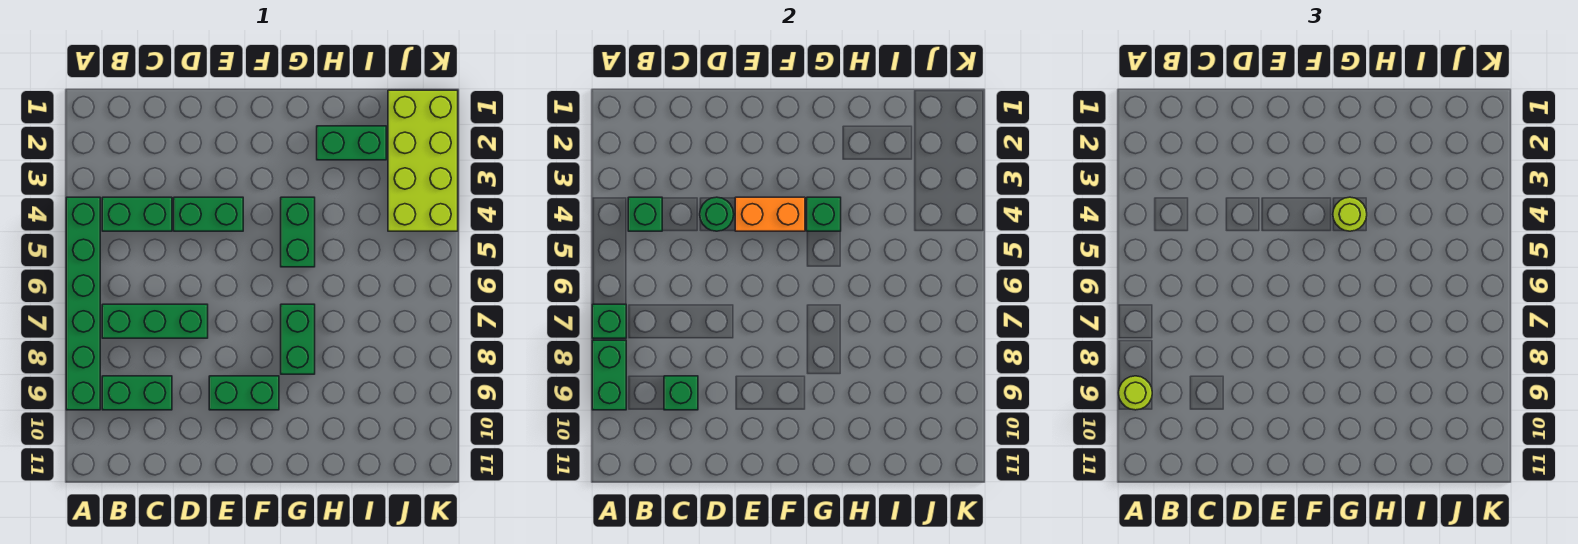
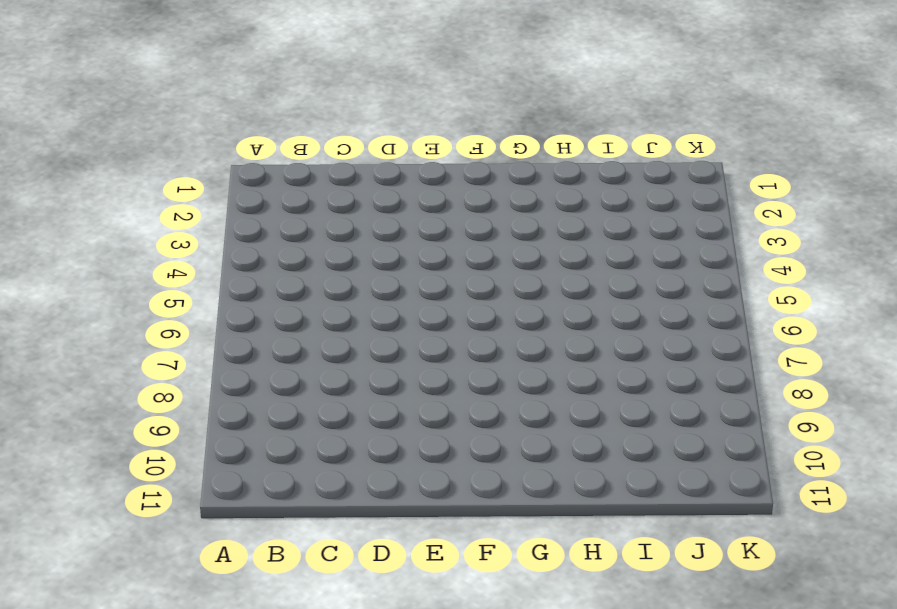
none -> green 1x6 brick [66,197,100,410]
none -> green 1x2 brick [102,197,172,231]
none -> green 1x3 brick [102,304,208,338]

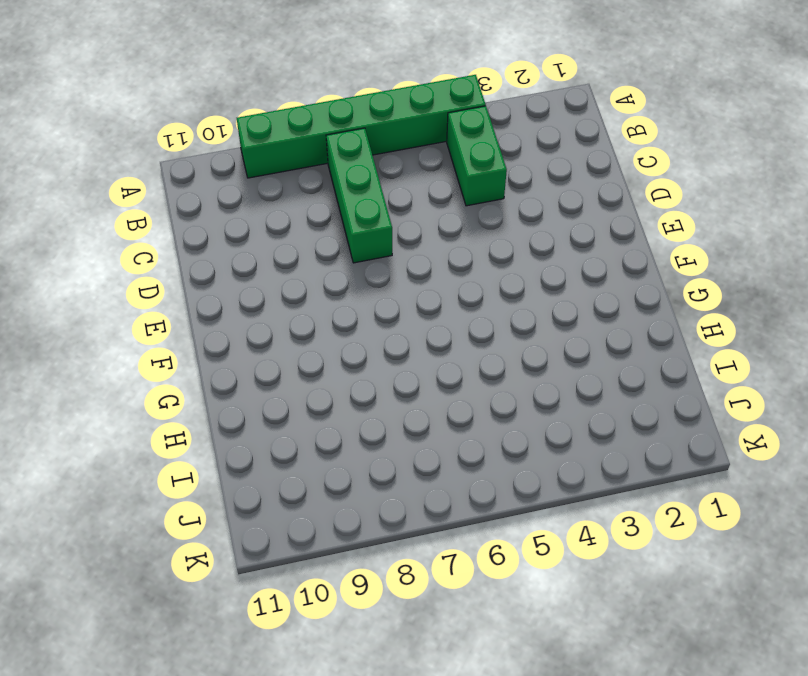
none -> green 1x2 brick [102,376,172,410]
none -> green 1x2 brick [174,197,243,231]
none -> green 1x2 brick [209,376,279,410]

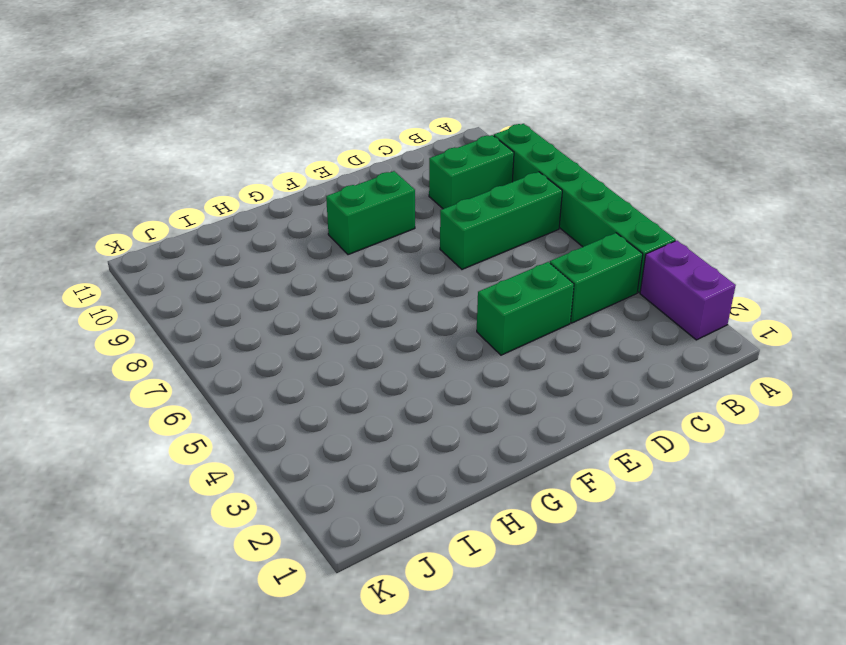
purple 1x2 brick [640,241,736,340] -> none
none -> green 1x2 brick [281,197,315,267]
none -> green 1x2 brick [281,304,315,374]
none -> green 1x2 brick [317,126,386,160]

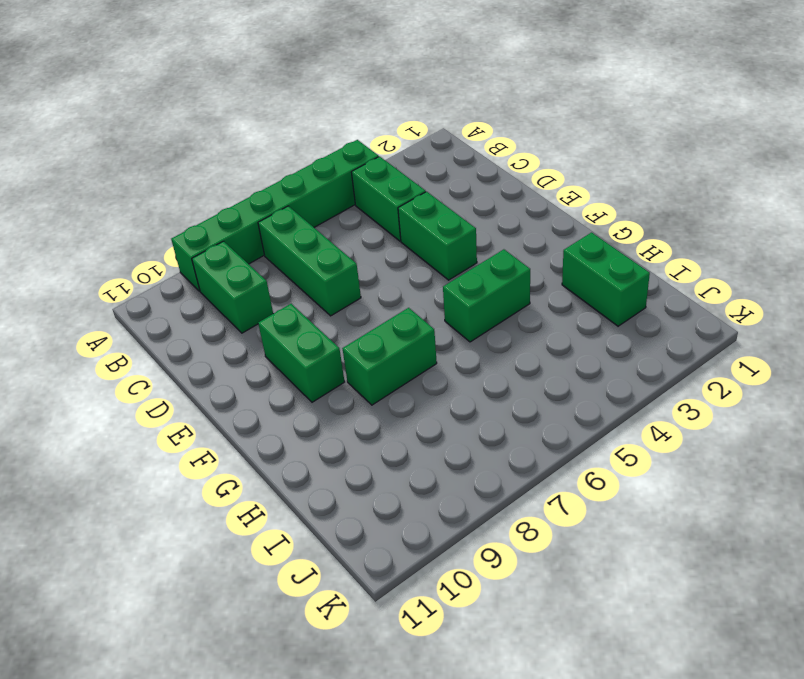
none -> lime 2x4 brick [388,90,458,231]
none -> green 1x1 brick [592,304,626,338]
none -> green 1x2 brick [592,340,626,410]

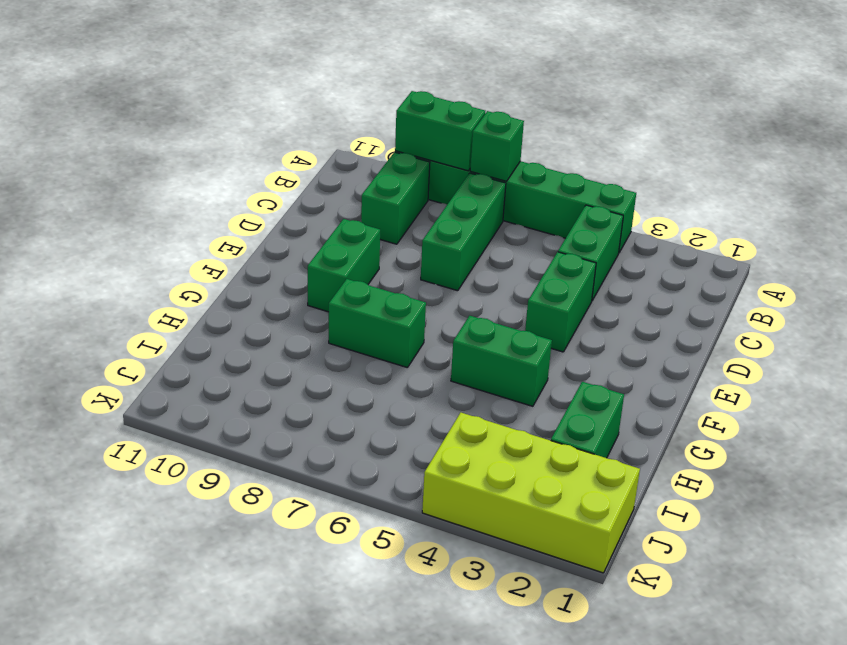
none -> green 1x1 brick [628,197,662,231]
none -> green 1x1 brick [664,376,698,410]
none -> green 1x1 round brick [700,197,734,231]

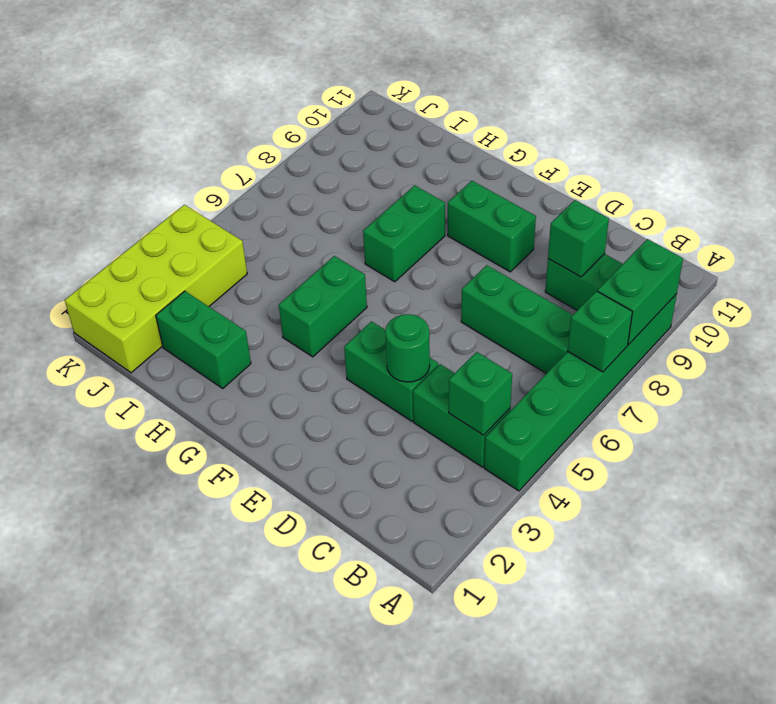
none -> orange 1x2 brick [735,197,805,231]
none -> green 1x1 brick [807,197,841,231]
none -> lime 1x1 round brick [1119,376,1152,410]

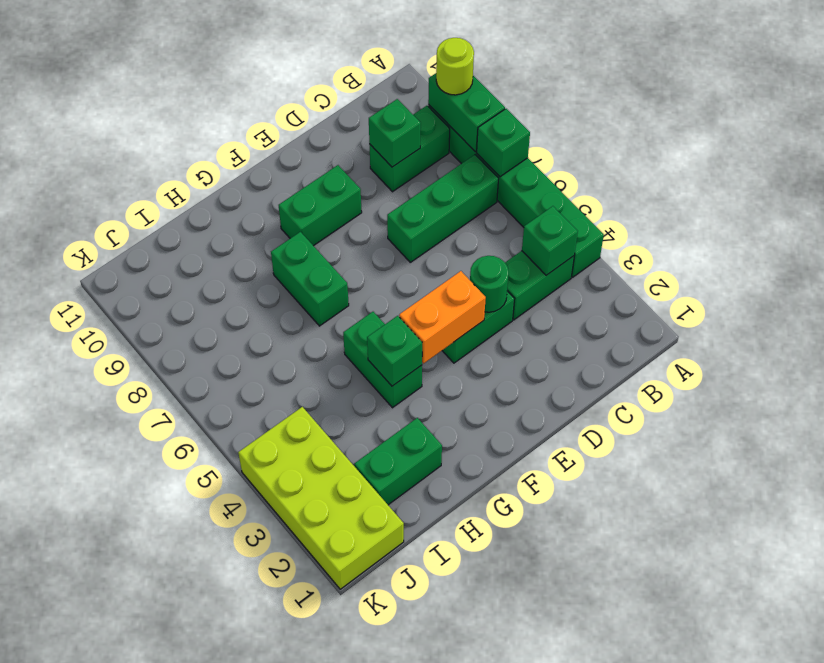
none -> lime 1x1 round brick [1333,197,1367,231]

